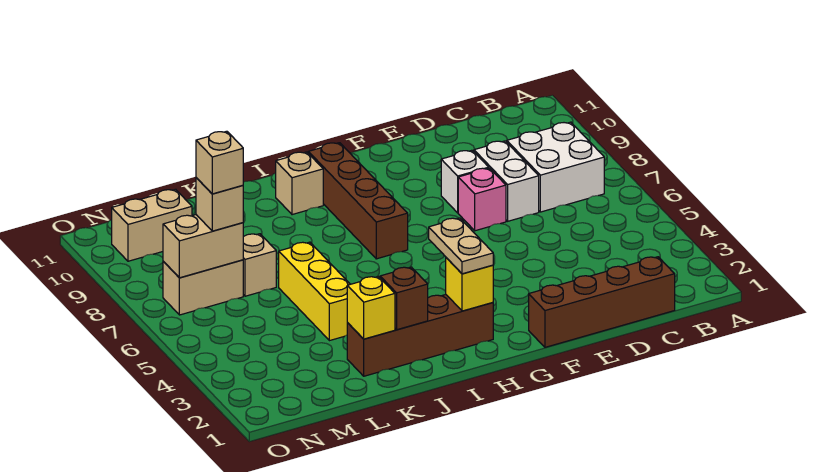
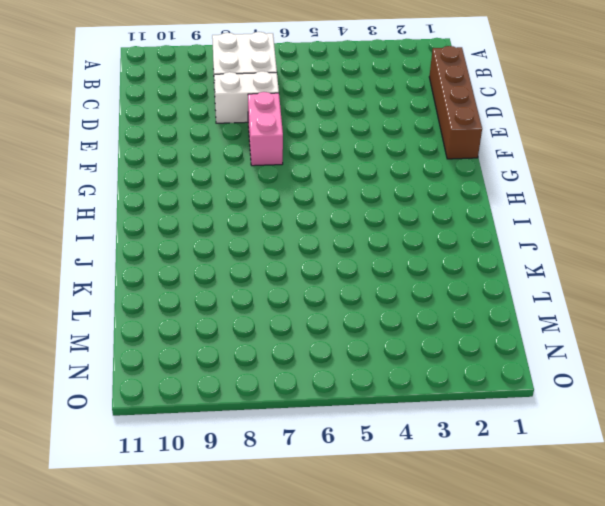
pink 1x2 brick [248,92,283,166] -> pink 1x1 brick [458,168,506,231]
none -> white 1x1 brick [441,150,489,213]
none -> brown 1x4 brick [347,295,493,376]
none -> brown 1x4 brick [308,143,408,259]

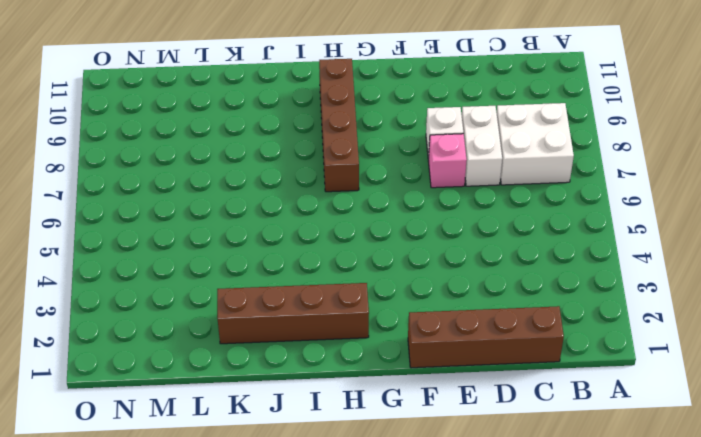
none -> tan 1x1 brick [276,152,323,215]
none -> yellow 1x3 brick [279,242,350,341]
none -> tan 1x1 brick [243,234,276,296]

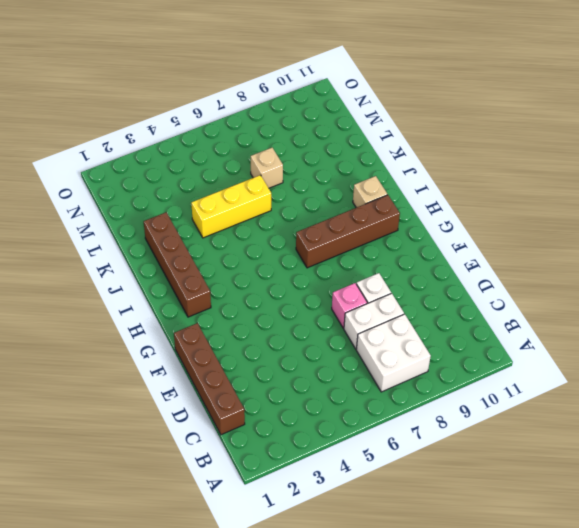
none -> tan 1x2 brick [163,260,243,315]
none -> tan 1x2 brick [112,189,192,261]
none -> yellow 1x1 brick [446,258,493,311]

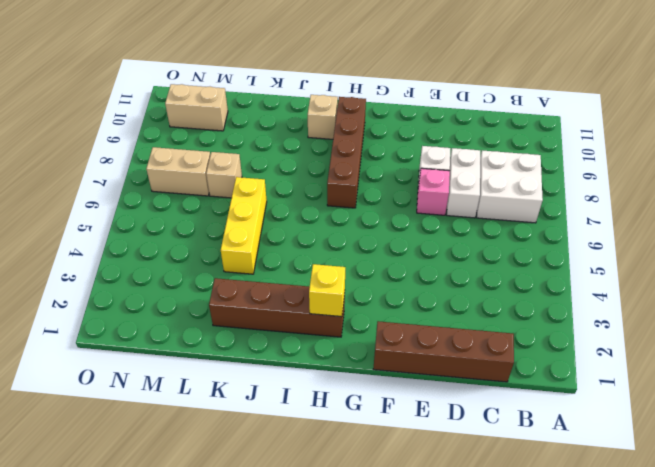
none -> brown 1x1 brick [380,267,428,330]
none -> yellow 1x1 brick [347,277,395,339]
none -> tan 1x2 brick [163,215,243,278]

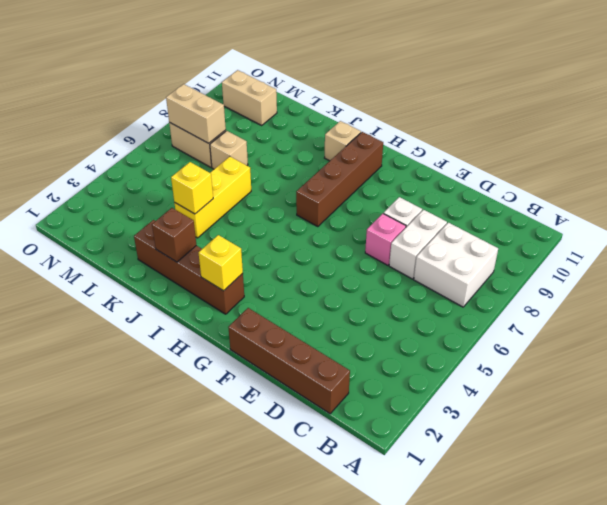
yellow 1x1 brick [171,162,213,214] -> yellow 1x1 brick moved to [347,277,395,339]
none -> tan 1x2 plate [429,218,493,274]
none -> tan 1x1 brick [196,178,243,231]
none -> tan 1x1 brick [196,131,243,194]

